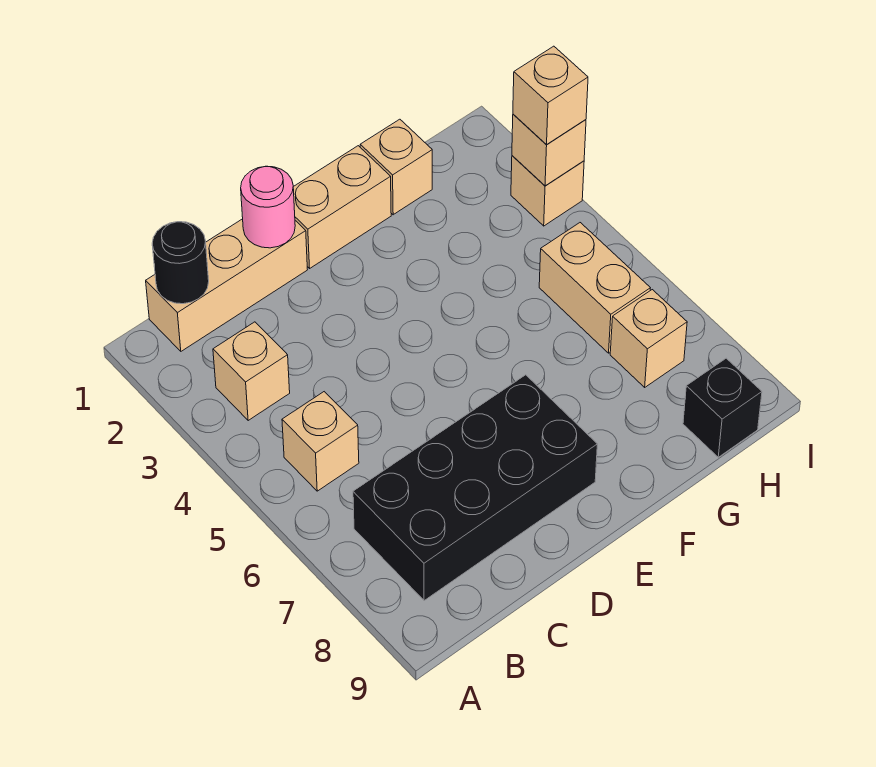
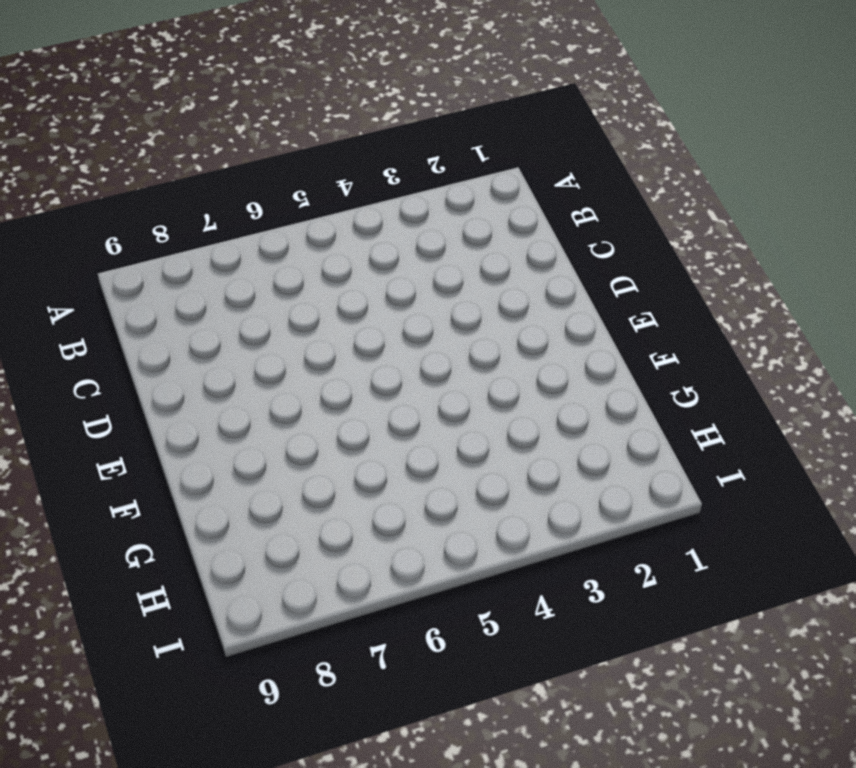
none -> tan 1x3 brick [146,219,307,351]
none -> tan 1x1 brick [213,322,290,420]
none -> tan 1x1 brick [282,392,359,491]

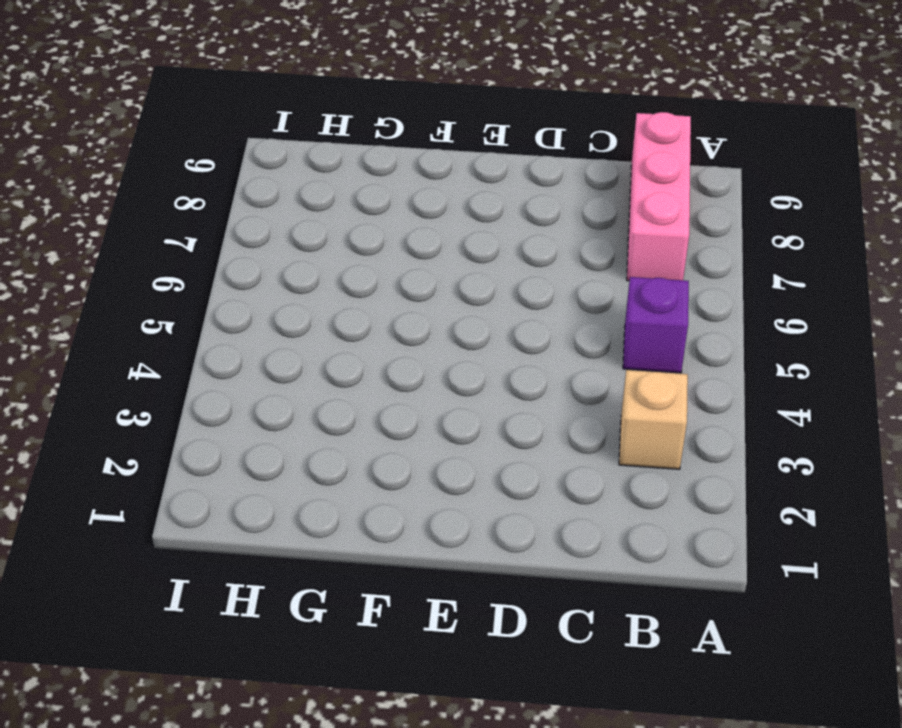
purple 1x1 brick [623,277,689,373] -> tan 1x1 brick [282,392,359,491]
pink 1x3 brick [627,112,691,281] -> black 2x4 brick [353,375,597,601]
none -> tan 1x3 brick [146,219,307,351]
none -> tan 1x2 brick [293,146,391,268]
none -> tan 1x1 brick [360,119,432,215]

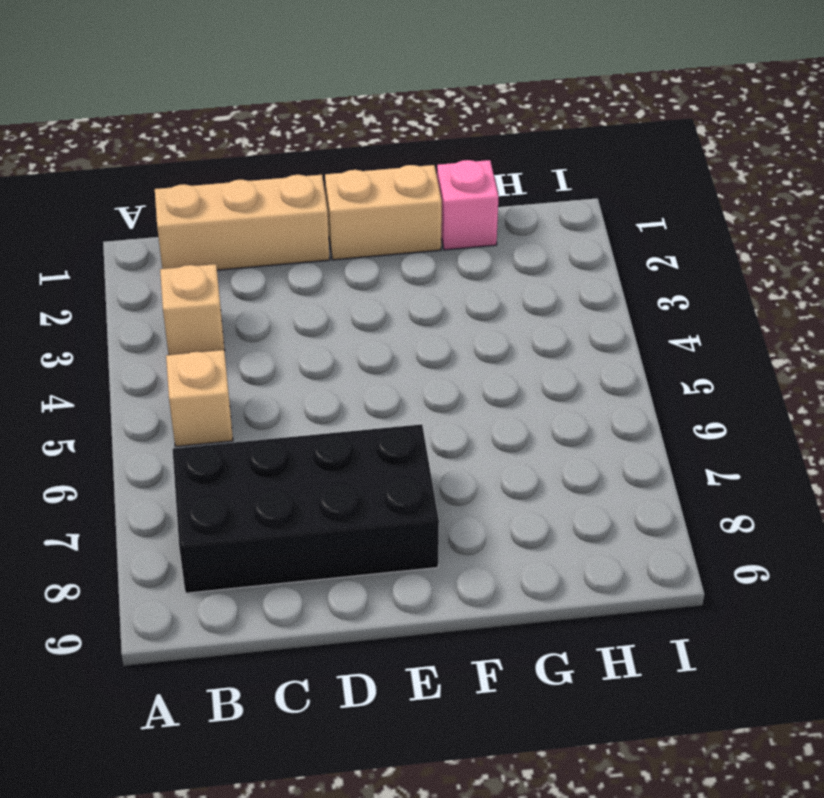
pink 1x1 brick [437,160,498,250] -> tan 1x1 brick [360,119,432,215]
none -> tan 1x2 brick [539,223,650,353]
none -> tan 1x1 brick [610,290,687,387]
none -> black 1x1 brick [683,358,762,457]

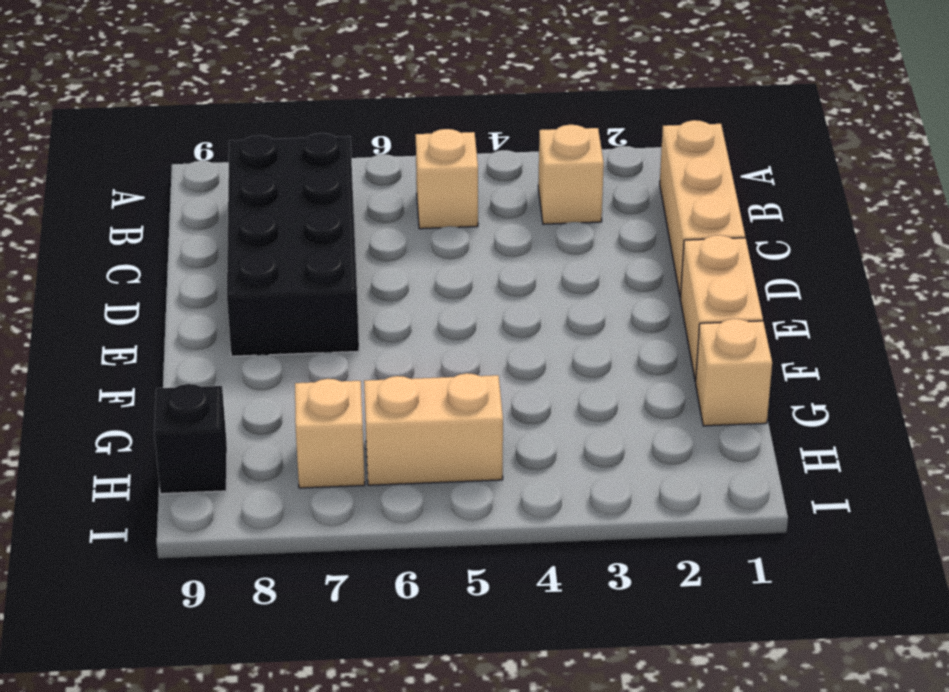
none -> tan 1x1 brick [511,156,584,226]
none -> black 1x1 round brick [152,222,209,304]
none -> pink 1x1 round brick [241,166,295,248]

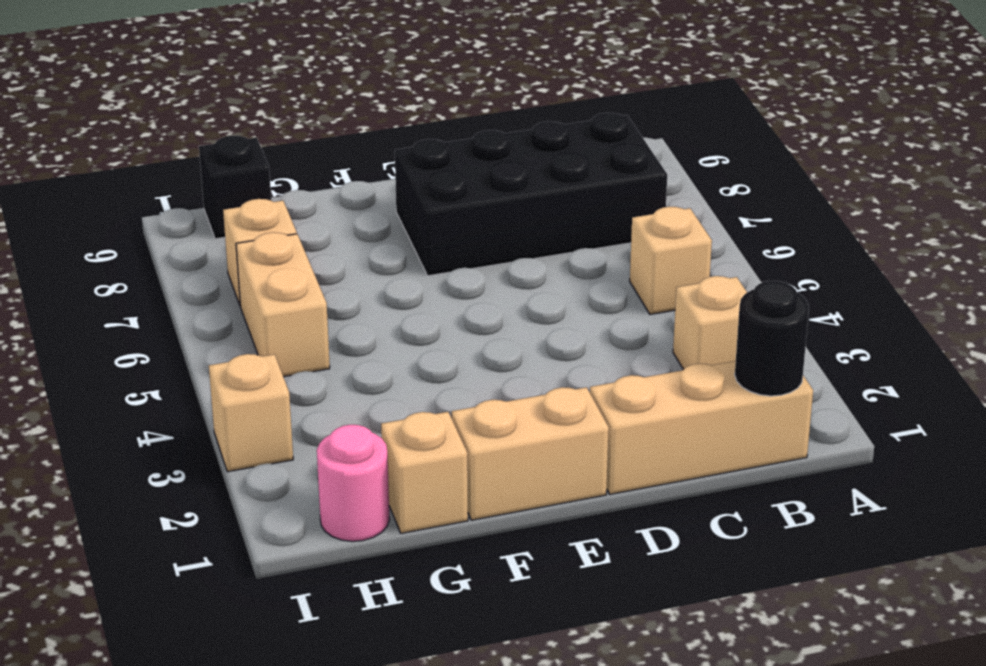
pink 1x1 round brick [317,425,390,541] -> pink 1x1 round brick moved to [241,166,295,248]
none -> tan 1x1 brick [512,114,586,186]
none -> tan 1x1 brick [513,46,588,144]

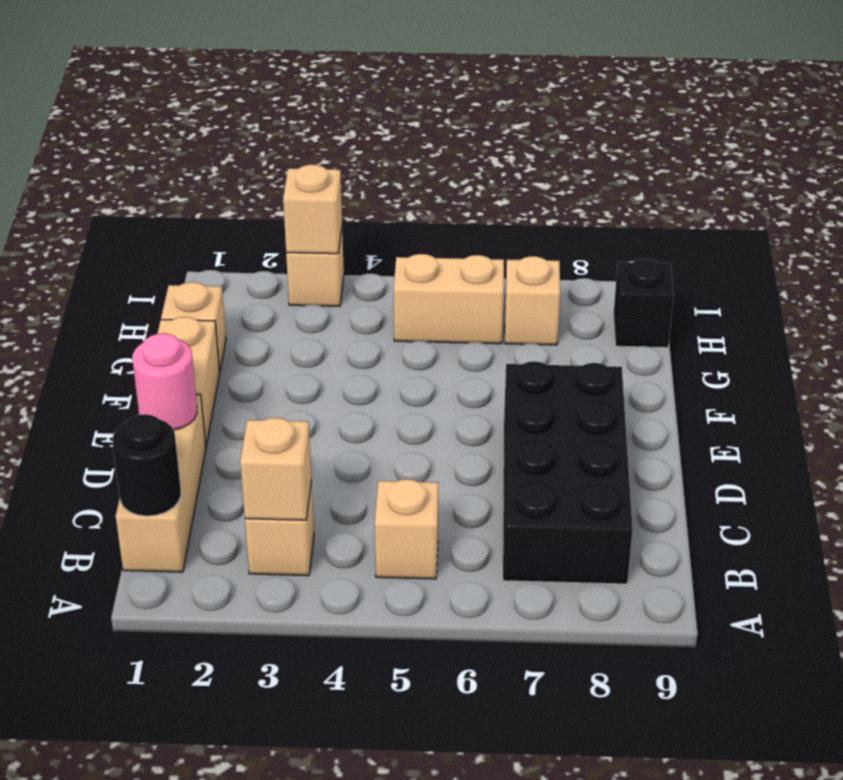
tan 1x1 brick [240,418,312,520] -> tan 1x1 brick moved to [513,46,588,144]

